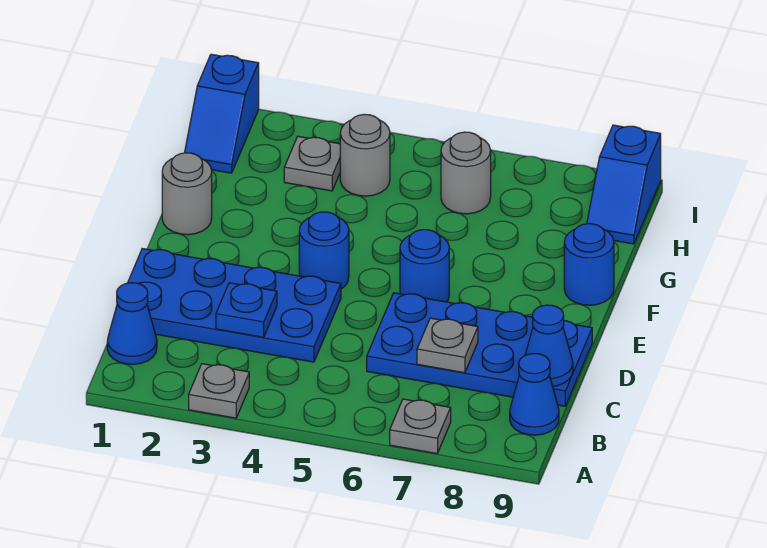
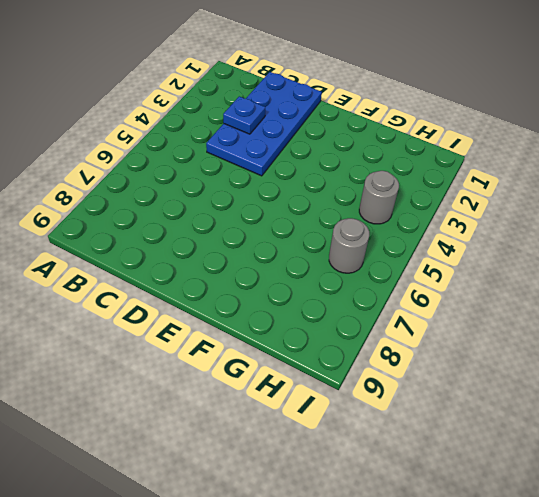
none -> grey 1x1 plate [189,364,249,418]
none -> grey 1x1 plate [390,399,451,454]
none -> blue 1x1 cone [107,283,157,364]

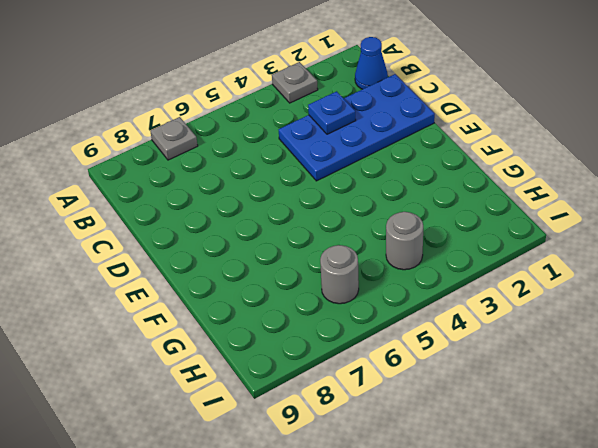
none -> blue 1x1 cone [510,354,559,435]
none -> blue 2x4 plate [367,293,592,406]
none -> blue 1x1 round brick [299,212,349,289]

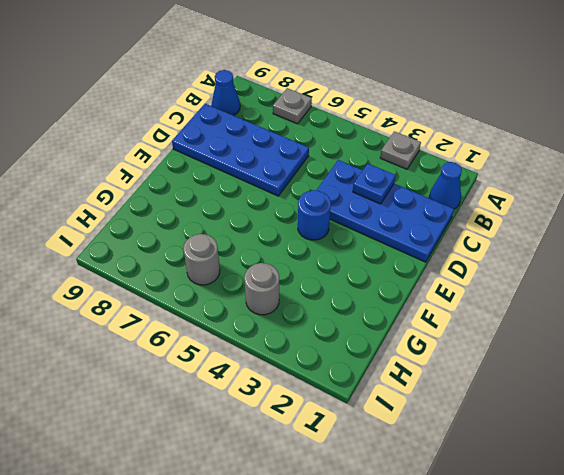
none -> blue 1x1 round brick [400,230,449,302]
none -> grey 1x1 round brick [162,153,212,235]
none -> blue 1x1 round brick [564,224,614,305]

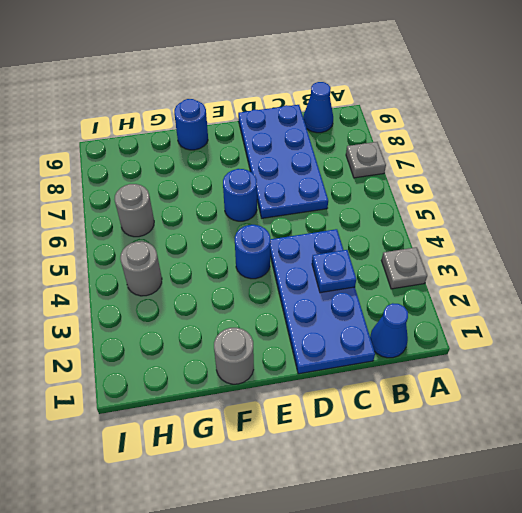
none -> blue 1x2 slope [185,54,259,173]
none -> grey 1x1 plate [284,136,340,191]
none -> blue 1x2 slope [587,125,661,244]

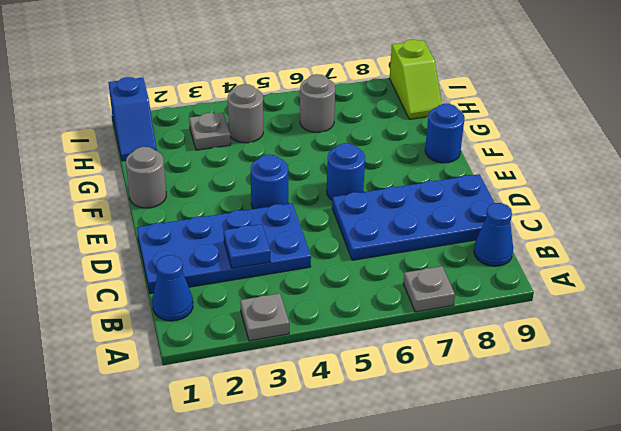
lime 1x2 slope [390,40,442,119] -> blue 1x2 slope [587,125,661,244]
none -> grey 1x1 plate [417,318,478,373]
none -> blue 1x1 cone [525,305,573,386]

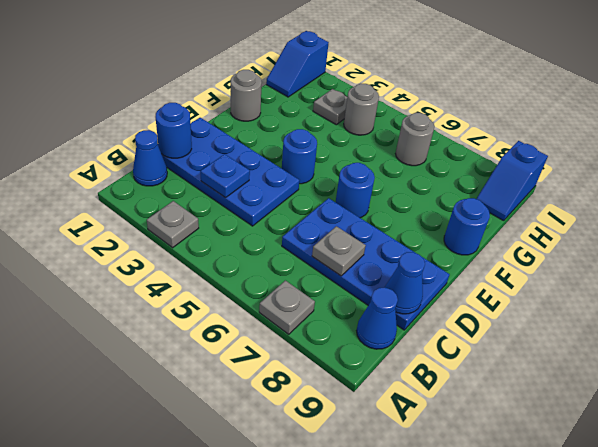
blue 1x1 round brick [155,103,192,158] -> none

